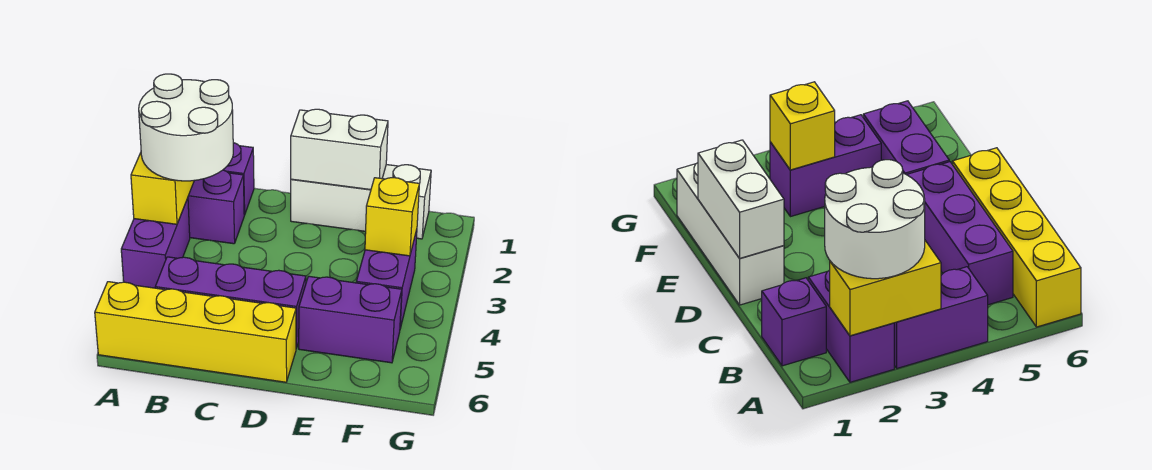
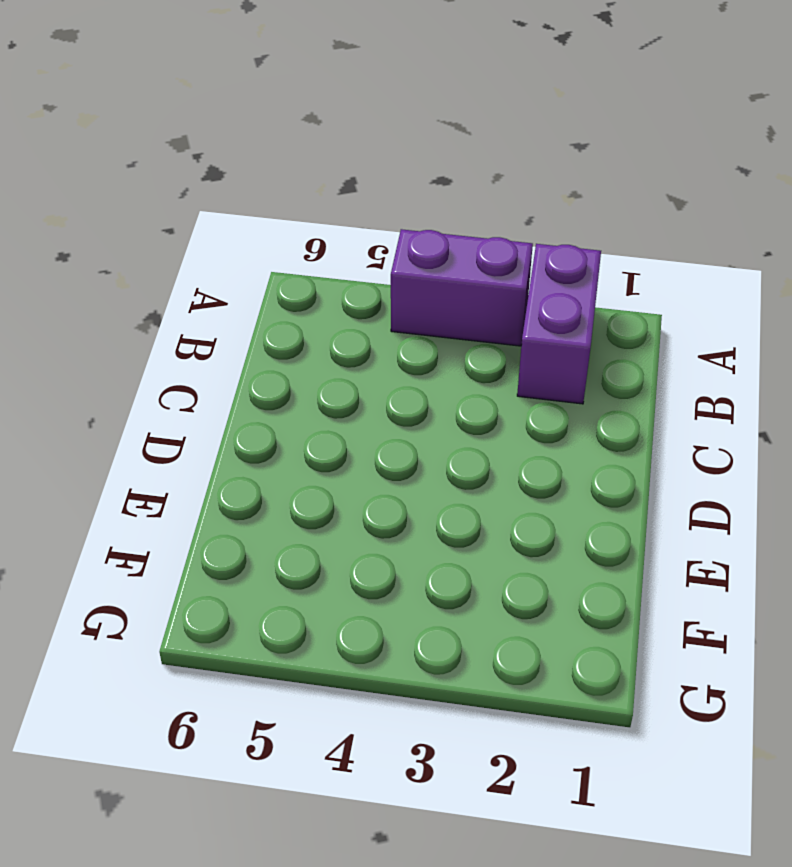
none -> yellow 1x4 brick [95,282,296,382]
none -> purple 1x1 brick [223,143,254,215]
none -> purple 1x3 brick [155,257,306,349]

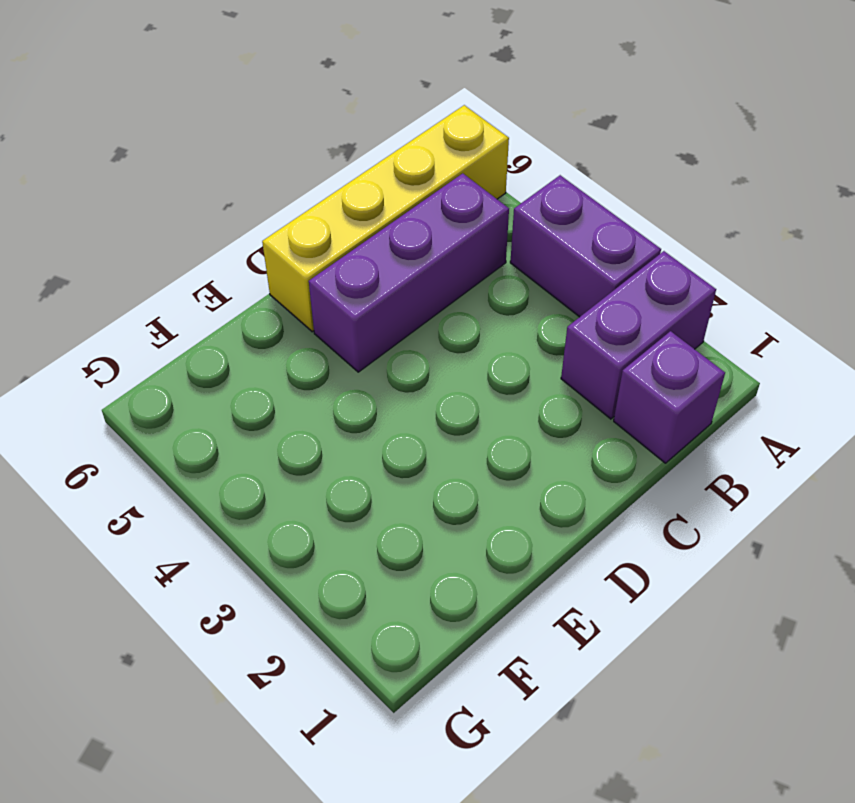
none -> white 1x3 brick [291,165,431,239]
none -> purple 1x2 brick [299,276,402,363]
none -> purple 1x2 brick [356,230,417,328]

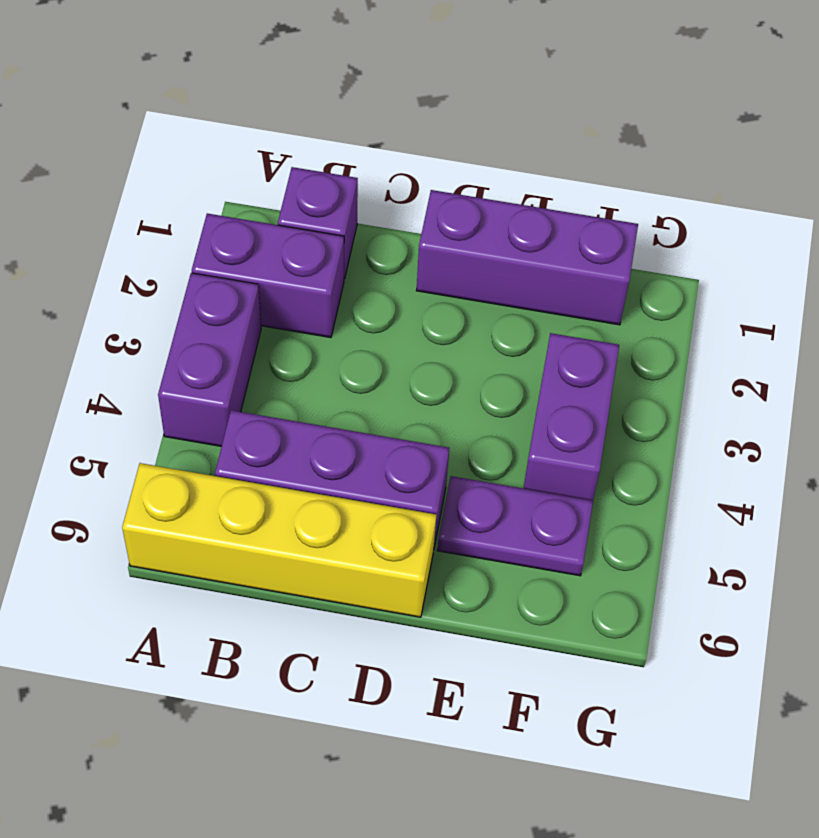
purple 1x3 brick [416,190,638,325] -> white 1x3 brick [291,165,431,239]
purple 1x2 plate [437,476,593,576] -> purple 1x2 brick [299,276,402,363]
none -> yellow 1x2 brick [131,153,194,224]
none -> white 1x2 brick [291,109,388,190]
none -> yellow 1x1 brick [365,178,420,256]

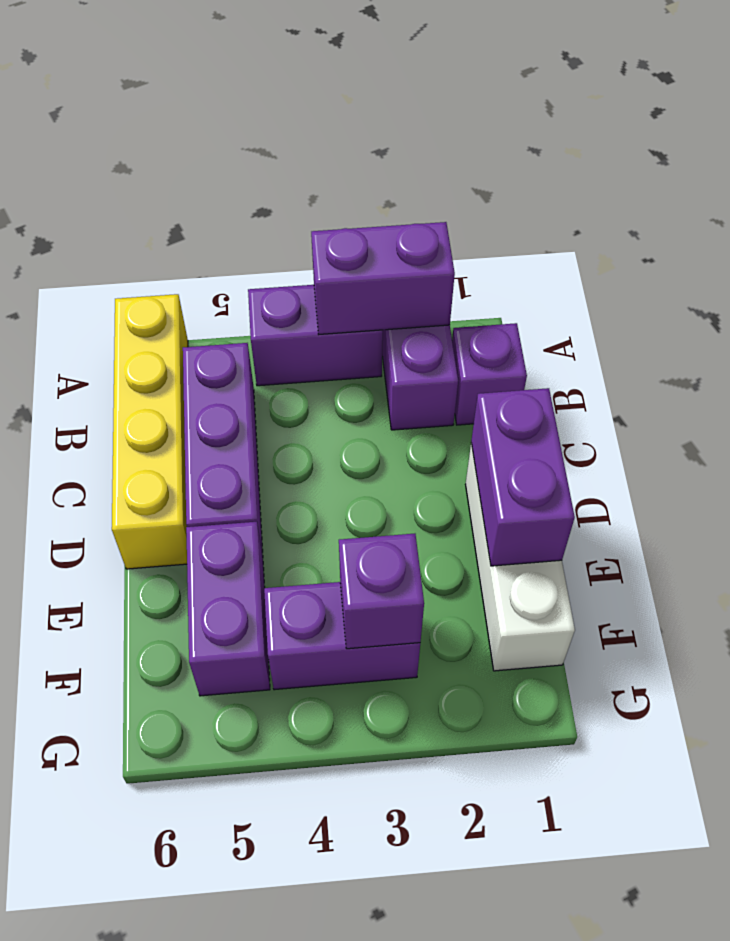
purple 1x2 brick [311,222,455,334] -> yellow 1x2 brick [131,153,194,224]
purple 1x2 brick [471,388,575,566] -> white 1x2 brick [291,109,388,190]
purple 1x1 brick [339,534,424,649] -> yellow 1x1 brick [365,178,420,256]
none -> white 2x2 round brick [139,74,233,181]

